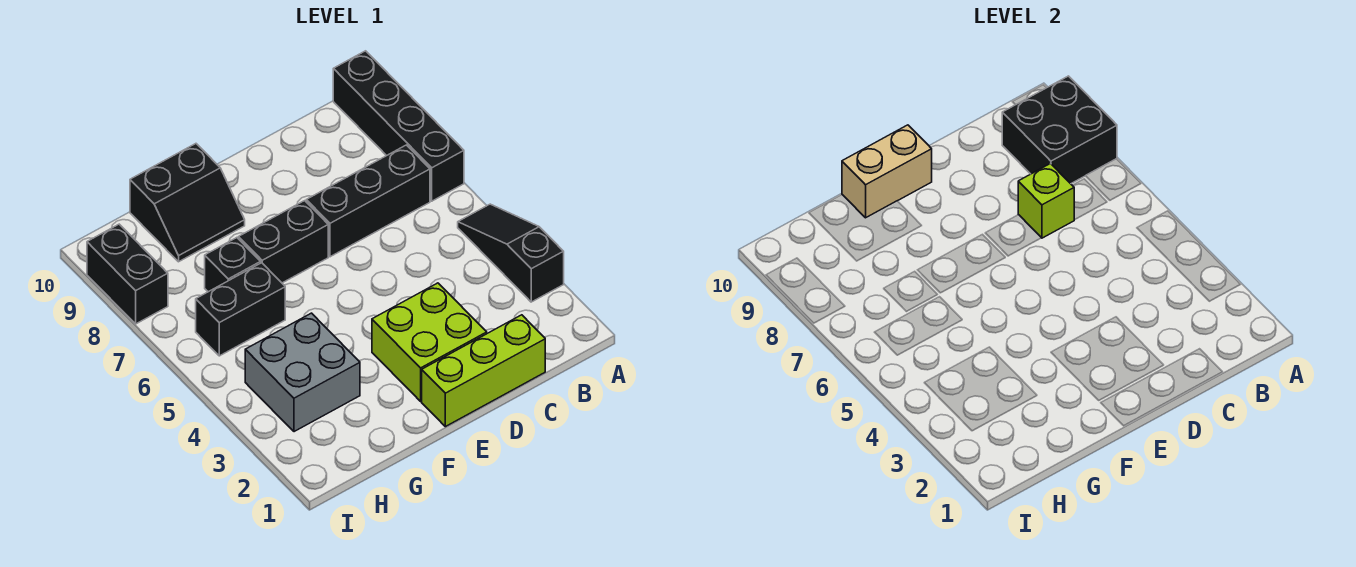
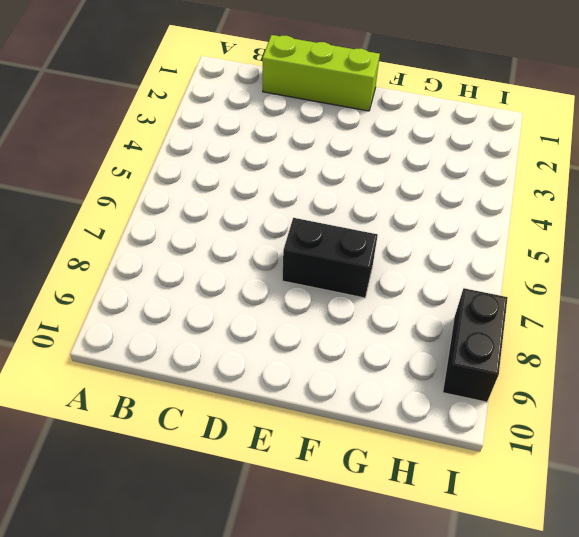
none -> black 1x3 slope [458,204,564,302]
none -> black 1x4 brick [333,51,464,201]
none -> black 1x3 brick [306,145,430,257]

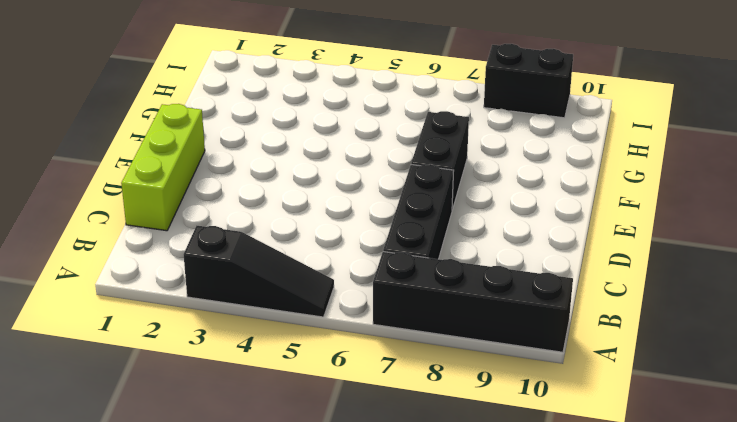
none -> lime 2x2 brick [372,283,487,401]
none -> black 2x2 slope [130,144,245,262]
none -> grey 2x2 brick [245,313,360,432]

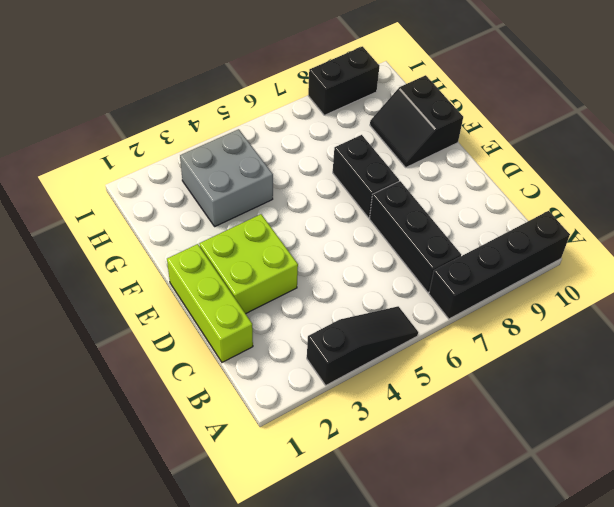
none -> black 1x2 brick [196,263,285,356]
none -> black 1x1 brick [205,238,261,292]
none -> black 2x2 brick [1002,76,1117,184]

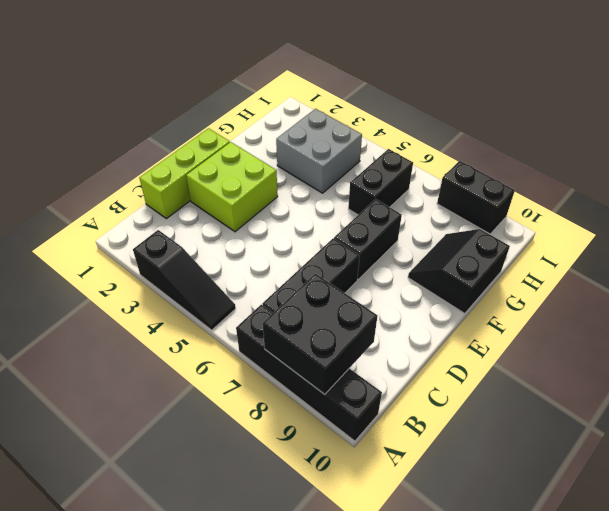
none -> black 1x1 brick [205,238,261,292]
none -> lime 1x1 brick [1018,164,1074,238]
none -> tan 1x2 brick [842,125,932,218]

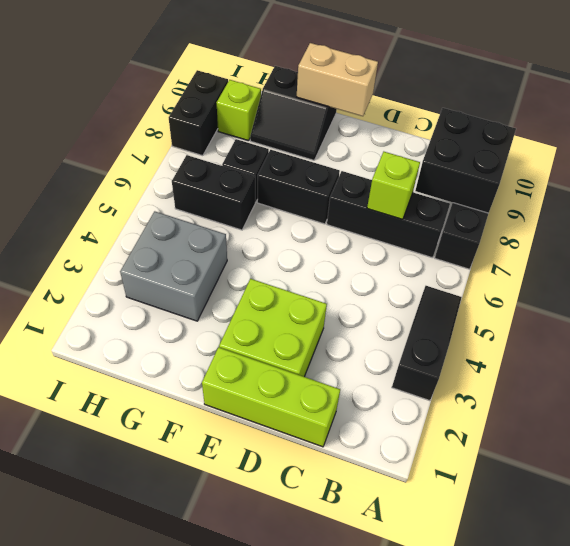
lime 1x1 brick [217,80,261,141] -> none

